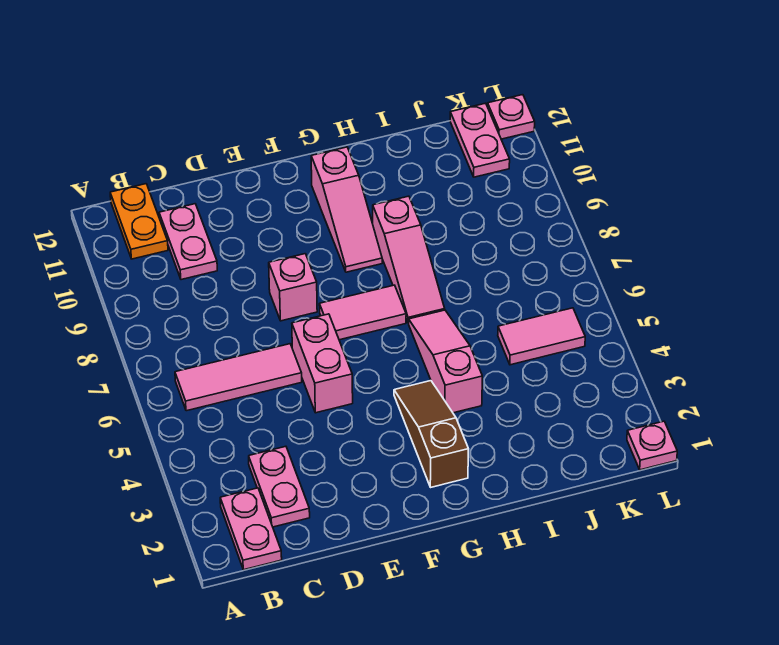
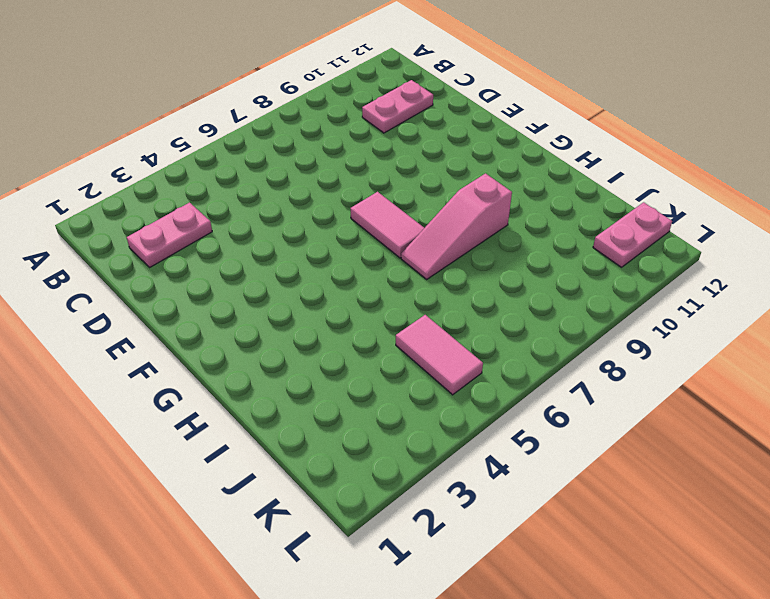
none -> pink 1x2 plate [220,488,282,570]
none -> pink 1x3 tile [175,344,302,411]
none -> orange 1x2 plate [110,184,168,259]

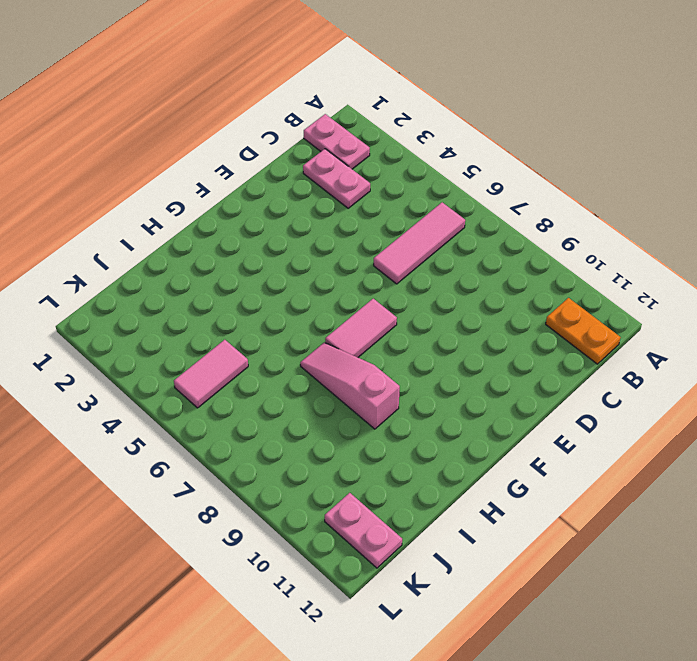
none -> pink 1x2 plate [159,204,217,280]
none -> pink 1x2 brick [292,314,353,413]
none -> pink 1x1 brick [269,254,317,321]

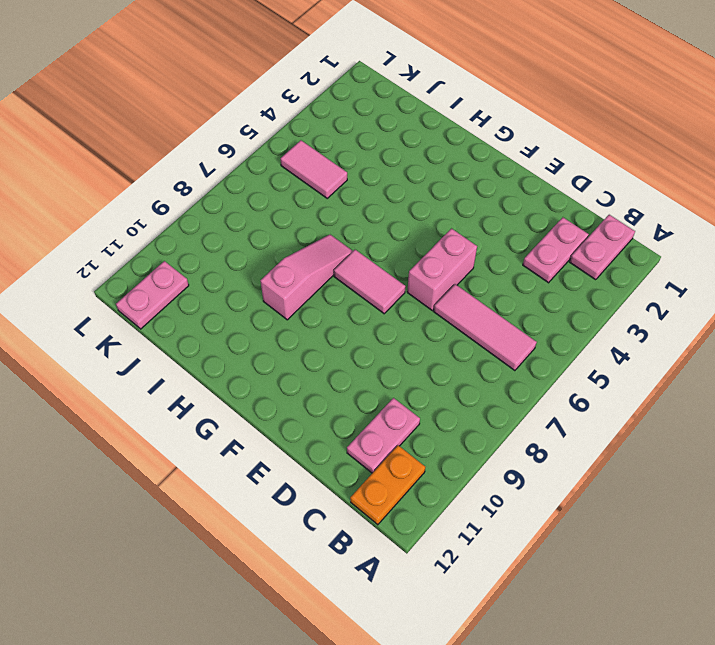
none -> pink 1x1 brick [269,254,317,321]
none -> brown 1x3 slope [394,381,469,487]
none -> pink 1x3 slope [311,147,382,272]

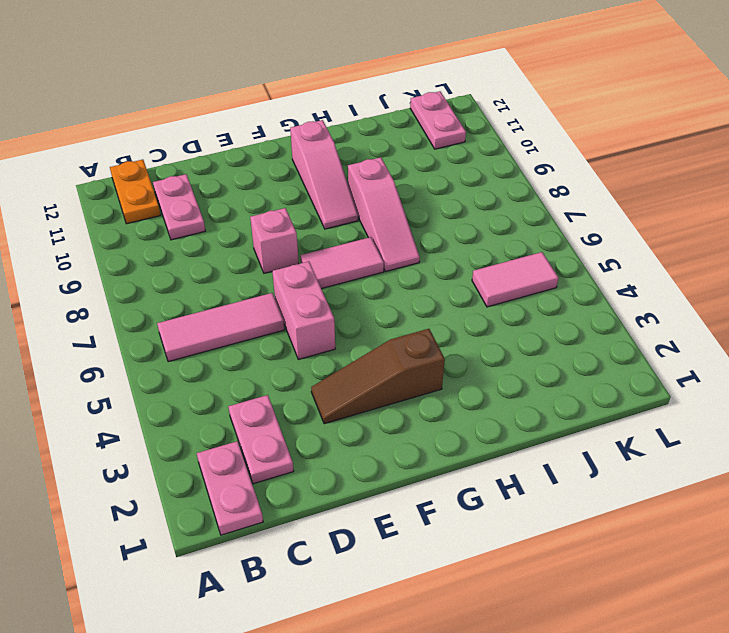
brown 1x3 slope [311,329,445,424] -> brown 1x3 slope turned to [394,381,469,487]
none -> pink 1x3 slope [409,310,482,413]
none -> pink 1x1 plate [627,421,677,470]
none -> pink 1x1 plate [488,95,535,139]

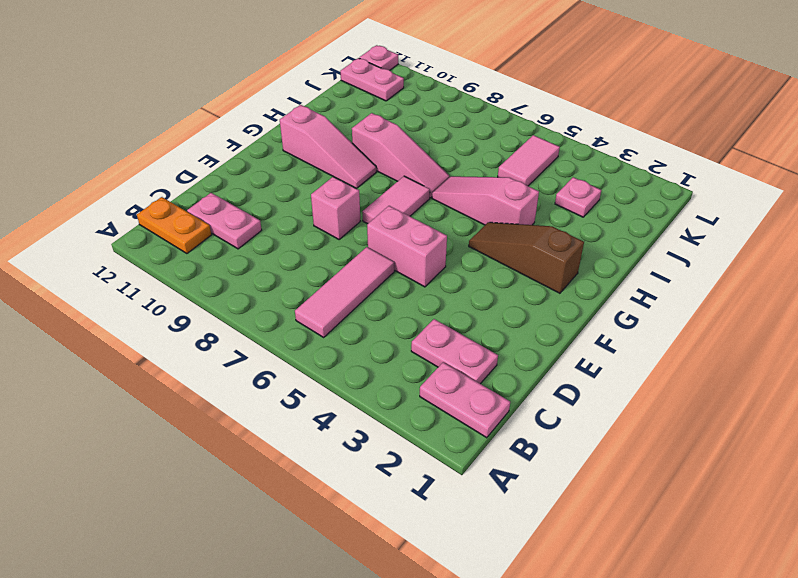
pink 1x1 plate [555,177,601,217] -> pink 1x1 plate moved to [627,421,677,470]

